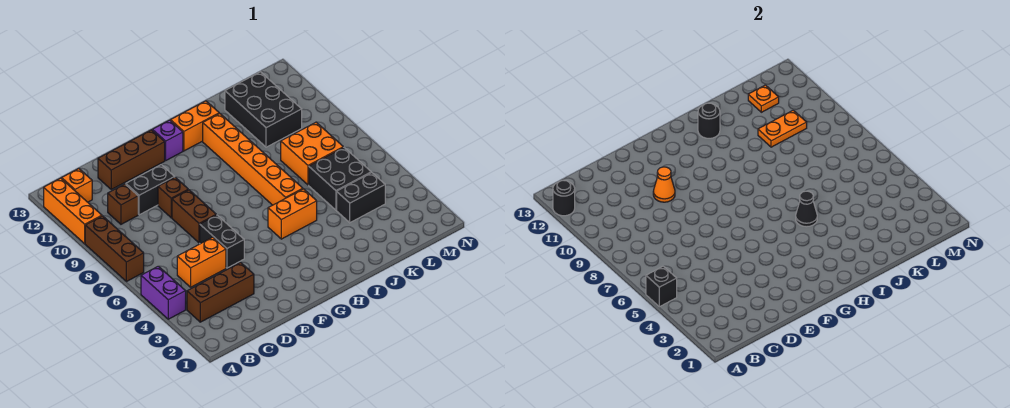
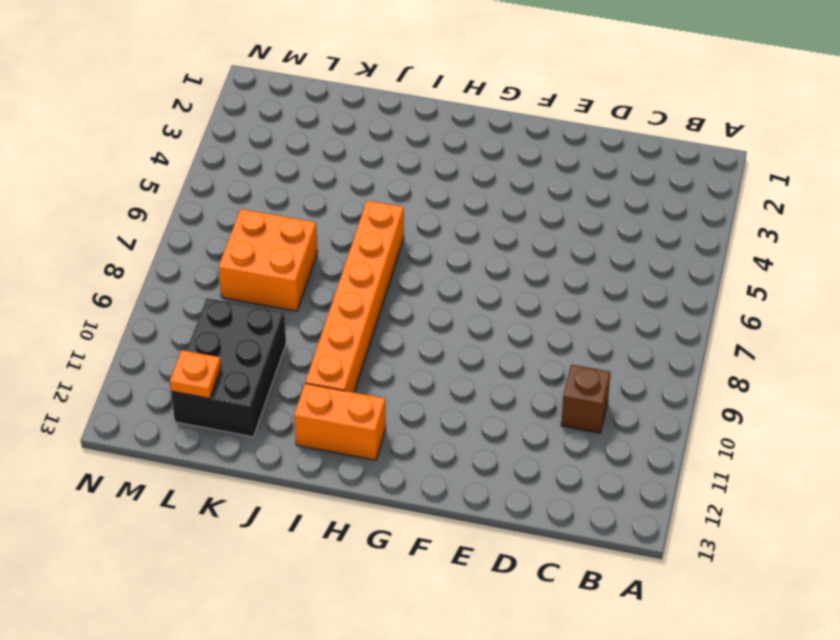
none -> purple 1x2 brick [141,266,186,319]
none -> brown 1x3 brick [85,216,144,282]
none -> orange 1x3 brick [44,178,102,244]

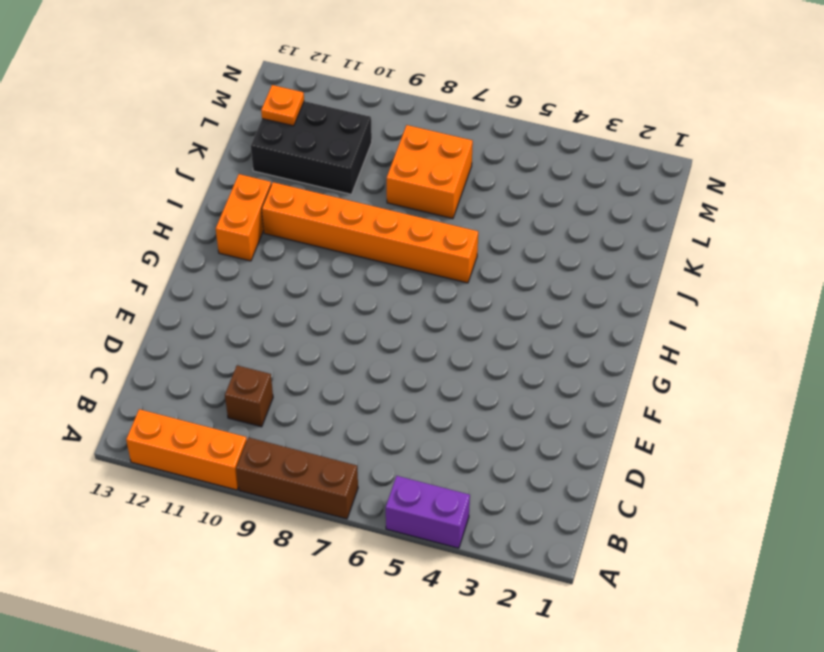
none -> brown 1x3 brick [187,262,254,322]
none -> orange 1x1 brick [61,169,92,202]
none -> orange 1x2 brick [177,237,226,287]

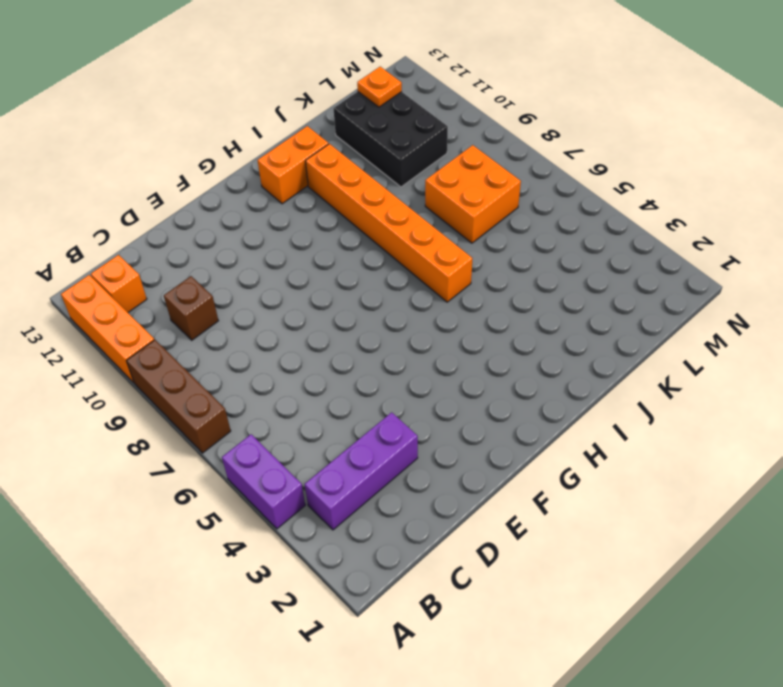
purple 1x3 brick [305,412,418,530] -> brown 1x3 brick [187,262,254,322]
none -> orange 1x2 brick [177,237,226,287]
none -> black 1x2 brick [126,165,175,215]
none -> brown 1x3 brick [98,130,165,190]

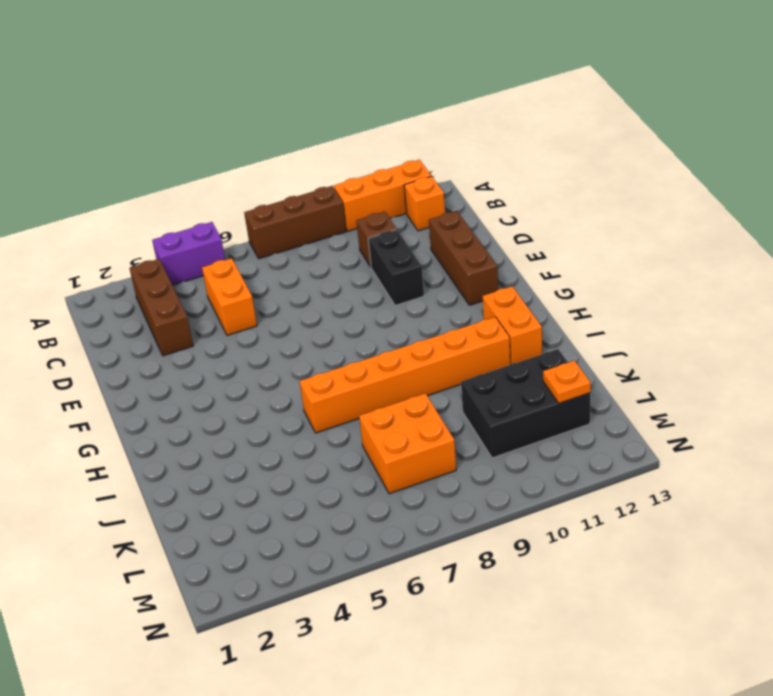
none -> black 1x2 brick [200,215,244,268]
none -> brown 1x2 brick [172,190,216,243]
none -> brown 1x1 brick [158,177,188,218]

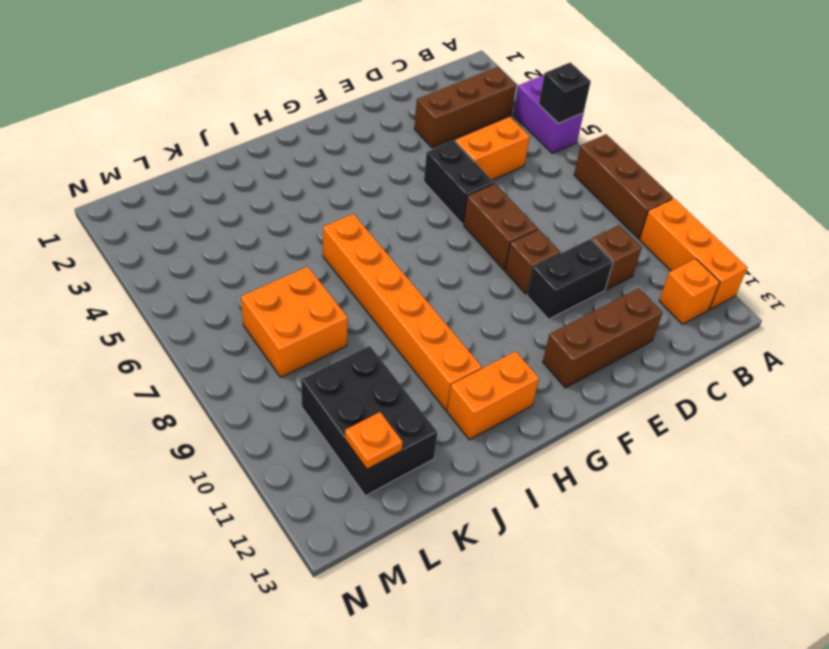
none -> purple 1x1 brick [152,120,183,160]
none -> orange 1x2 brick [268,189,317,239]
none -> black 1x2 brick [337,173,385,223]

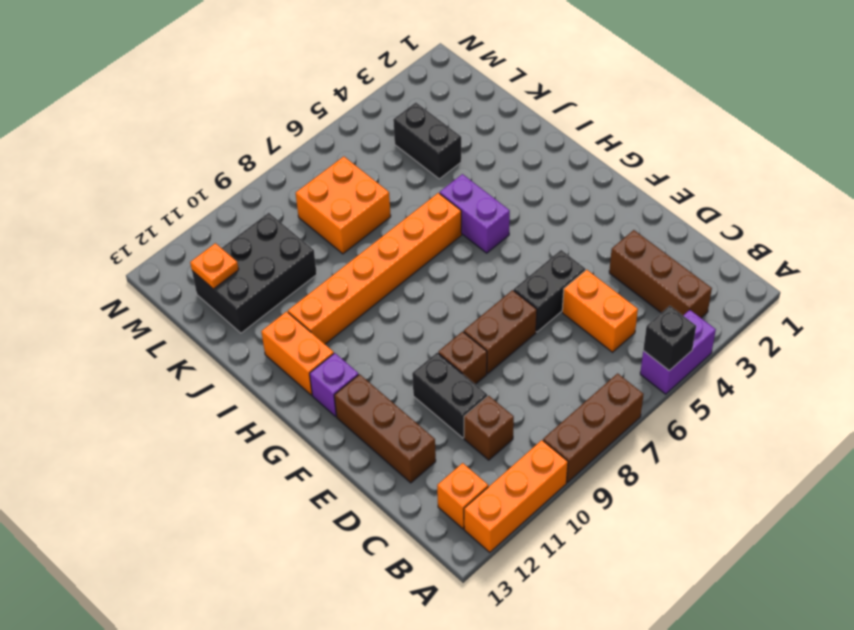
purple 1x2 brick [440,174,510,253] -> orange 1x2 brick [268,189,317,239]
none -> black 2x2 brick [309,147,371,210]
none -> black 1x1 round brick [553,180,575,216]
none -> orange 1x1 cone [653,167,675,202]

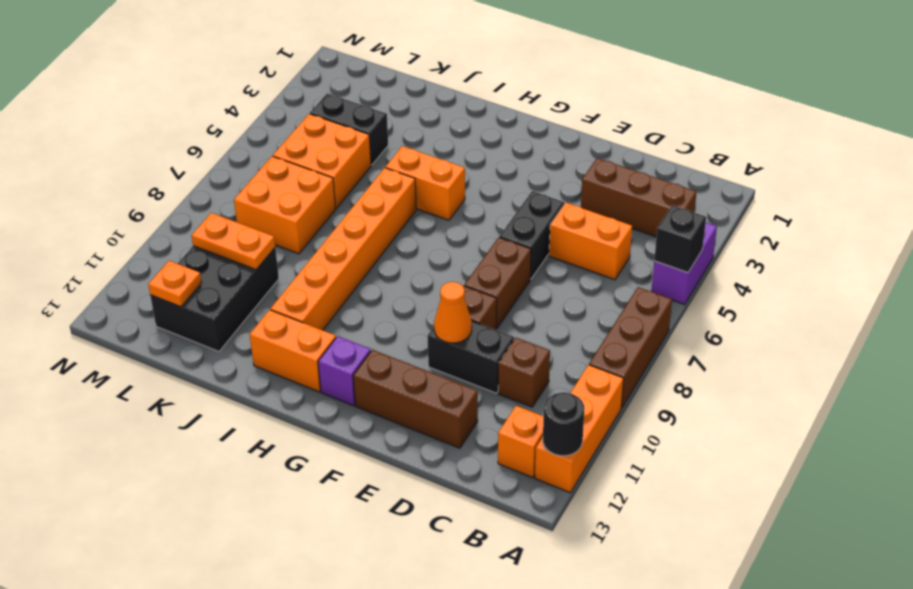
orange 2x2 brick [273,114,371,208] -> black 2x2 brick [309,147,371,210]
none -> black 1x1 cone [796,191,817,227]
none -> black 1x1 round brick [698,103,720,138]

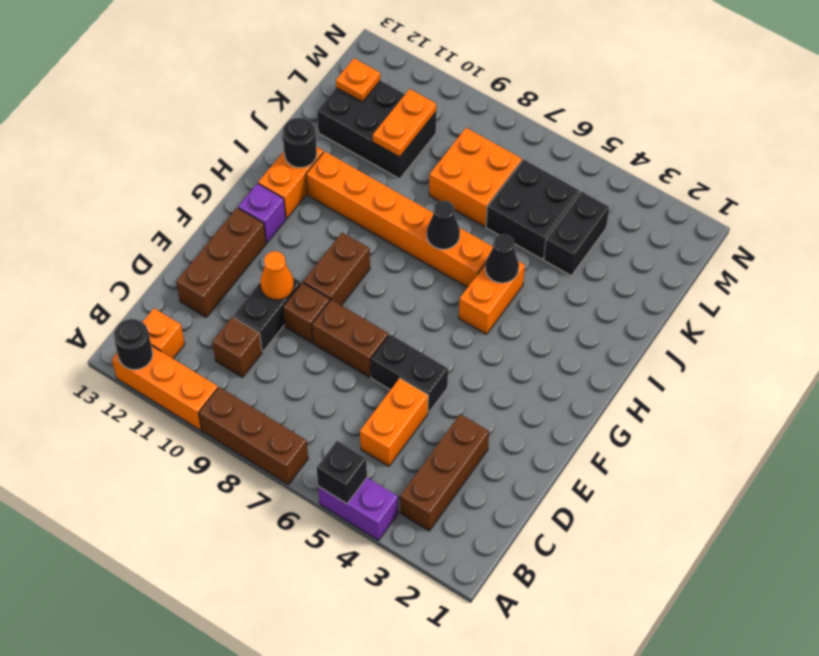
brown 1x2 brick [303,232,370,305] -> none
black 1x1 cone [427,200,460,249] -> none

